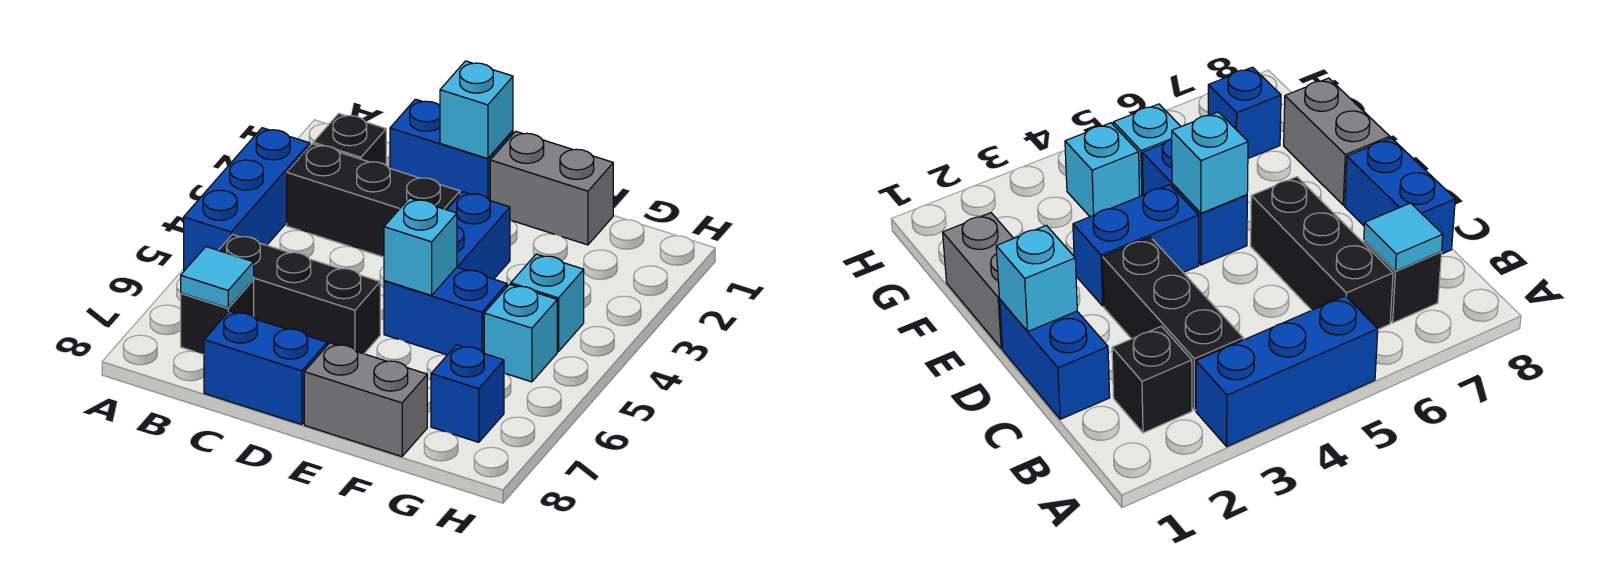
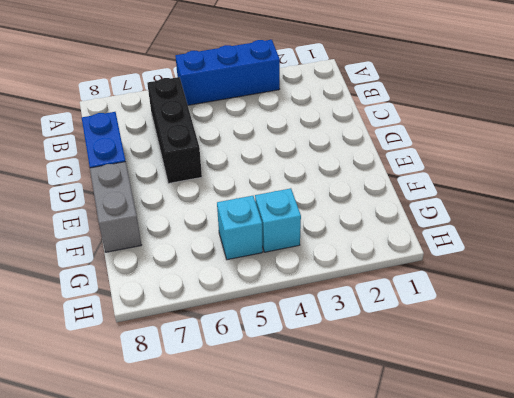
none -> black 1x1 brick [313,114,386,165]
none -> black 1x3 brick [287,144,460,257]
none -> black 1x1 brick [181,280,254,354]

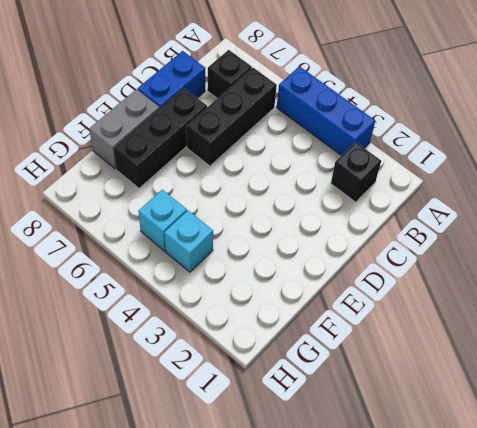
black 1x3 brick [113,88,207,188] -> black 1x3 brick moved to [287,144,460,257]
none -> blue 1x2 brick [390,99,513,200]
none -> grey 1x2 brick [490,131,613,245]
none -> blue 1x2 brick [447,192,510,279]

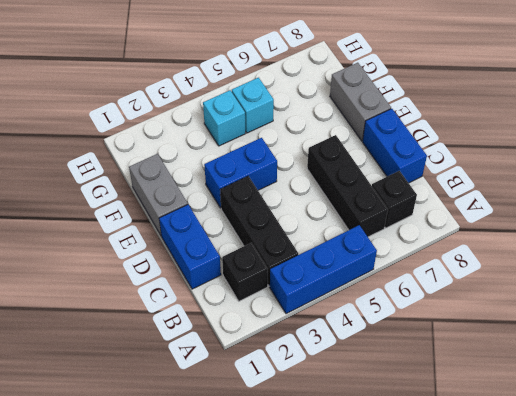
none -> blue 1x2 brick [384,267,507,355]
none -> blue 1x1 brick [431,345,504,442]
none -> cyan 1x1 tile [181,247,254,308]

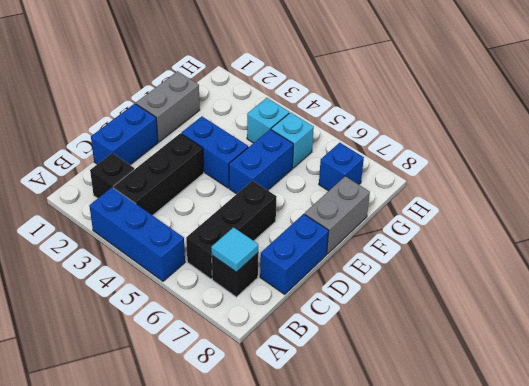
none -> cyan 1x1 brick [440,61,513,159]
none -> cyan 1x1 brick [384,198,457,296]

